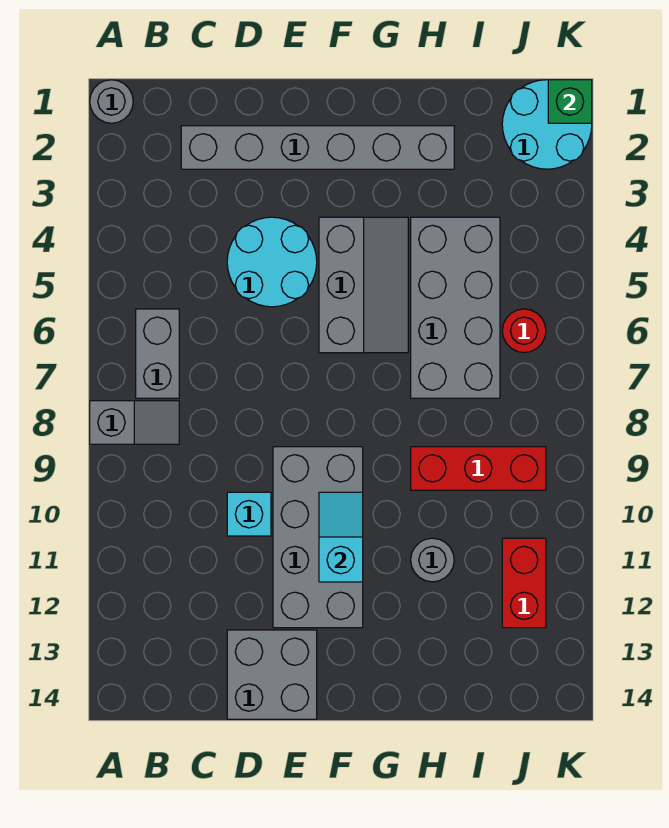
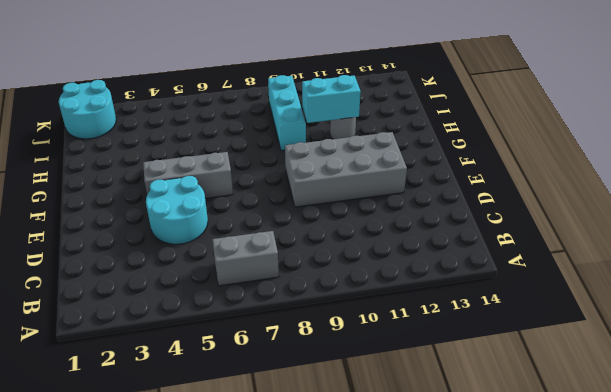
cyan 1x3 brick [268,75,306,151] -> red 1x3 brick [411,447,546,490]
cyan 1x2 brick [302,75,361,123] -> none
none -> grey 1x1 round brick [90,80,133,123]
none -> grey 1x2 slope [90,401,179,444]
none -> grey 1x6 brick [181,126,454,169]

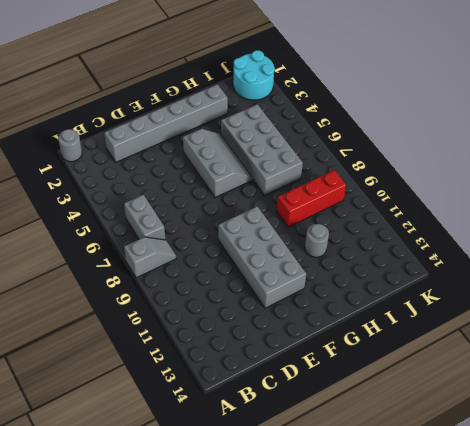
none -> cyan 2x2 round brick [227,217,317,307]
none -> cyan 1x1 brick [227,492,271,536]
none -> grey 2x2 brick [227,630,317,719]

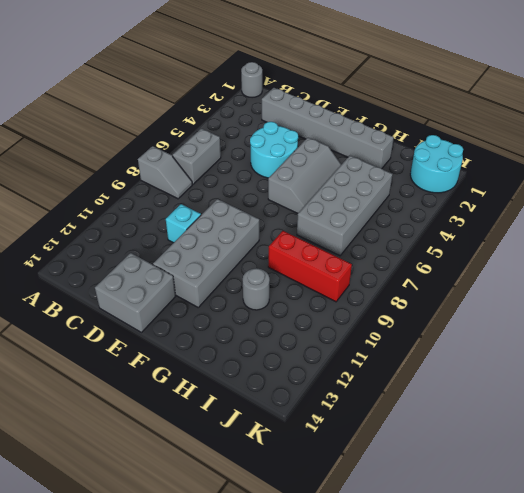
none -> red 1x1 round brick [502,309,546,353]
none -> red 1x2 brick [502,538,546,628]
none -> cyan 1x2 slope [319,492,363,582]

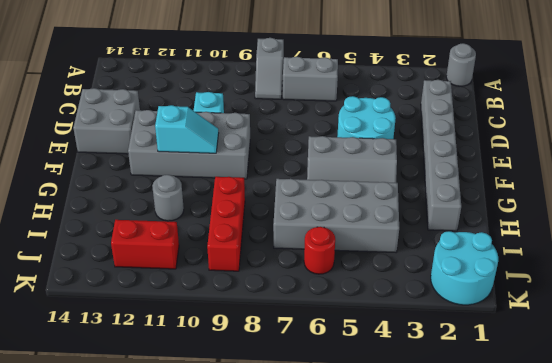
none -> green 1x1 brick [548,80,592,123]

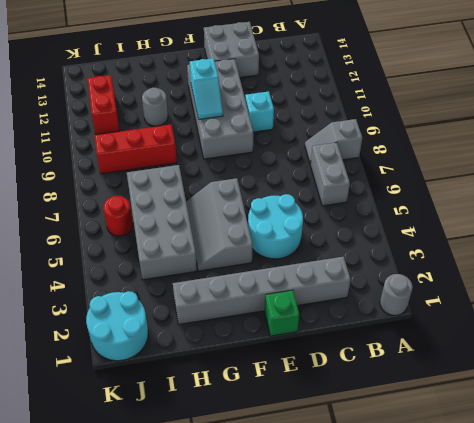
green 1x1 brick [265,290,299,336] -> green 1x1 brick moved to [548,80,592,123]

